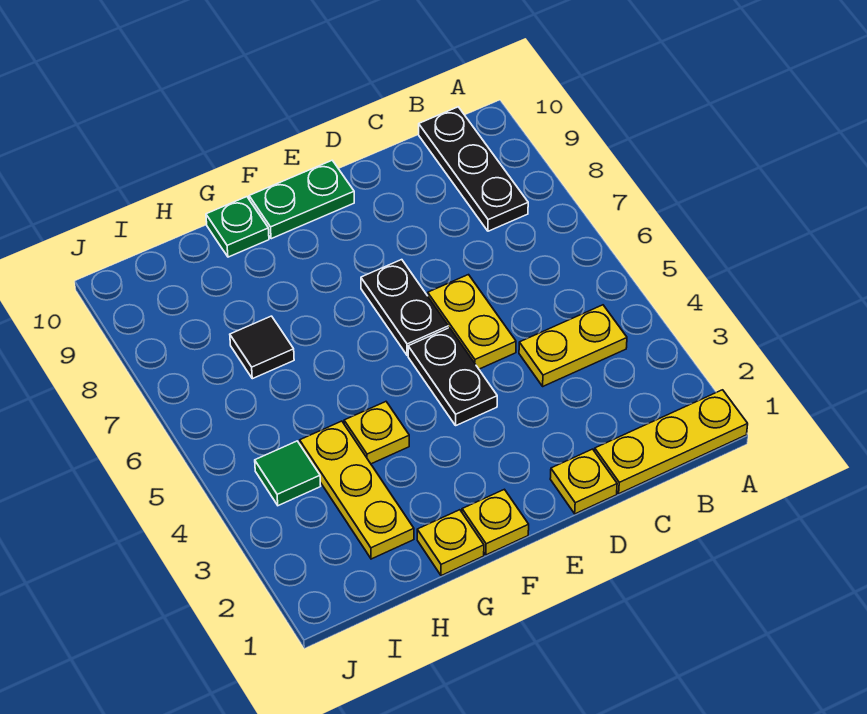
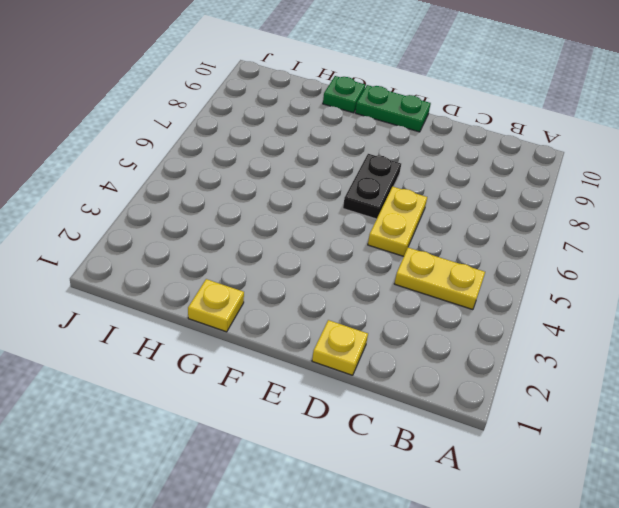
none -> yellow 1x3 plate [595,390,748,494]
none -> black 1x3 plate [419,107,528,231]
none -> black 1x2 plate [408,328,497,425]

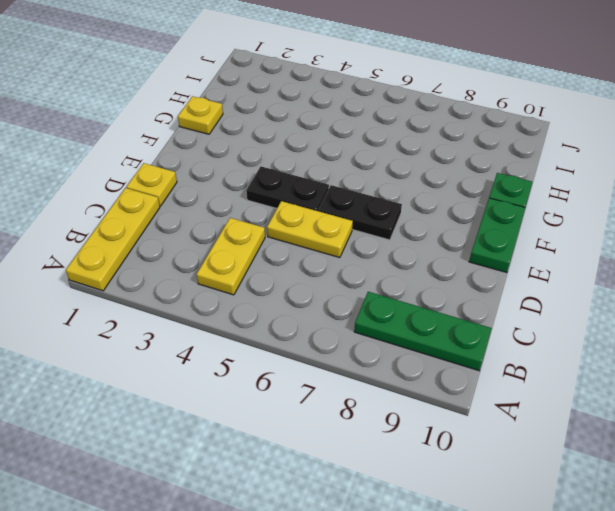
green 1x3 plate [354,292,492,371] -> black 1x3 plate [419,107,528,231]
none -> yellow 1x1 plate [462,489,529,555]
none -> yellow 1x1 plate [344,402,409,464]
none -> yellow 1x3 plate [300,421,414,559]

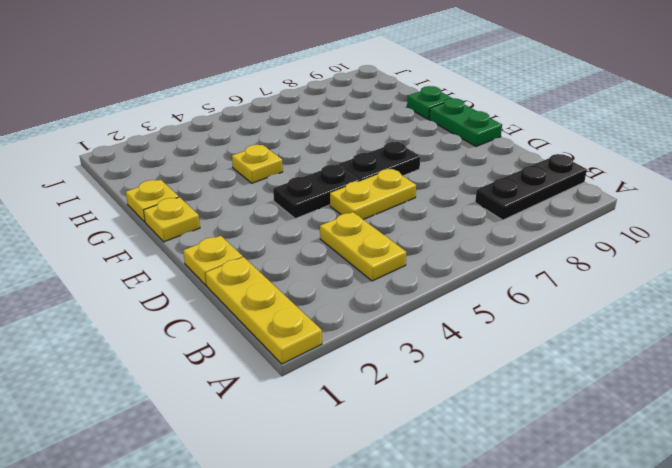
none -> yellow 1x3 plate [300,421,414,559]
none -> black 1x1 tile [230,316,294,379]
none -> green 1x1 tile [255,441,321,506]

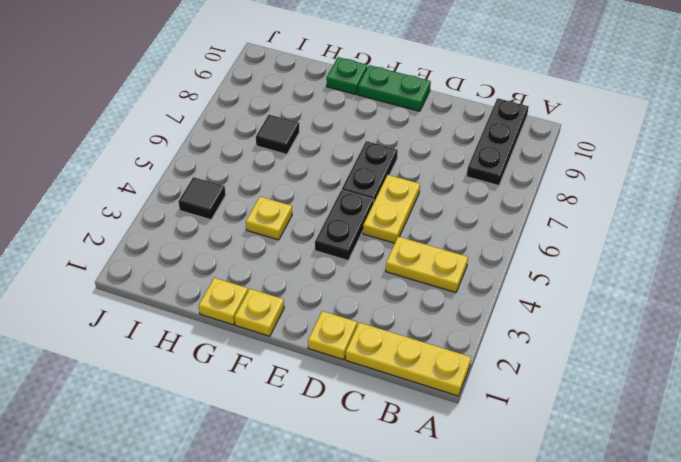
black 1x1 tile [178,177,226,220] -> green 1x1 tile [255,441,321,506]
none -> yellow 1x3 plate [300,421,414,559]

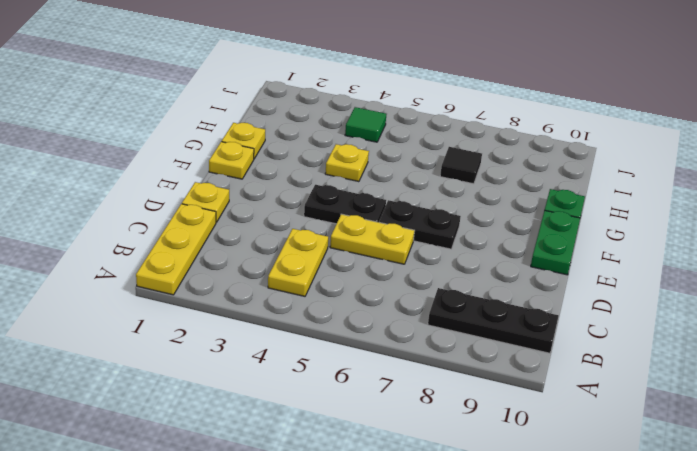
none -> yellow 1x3 plate [300,421,414,559]

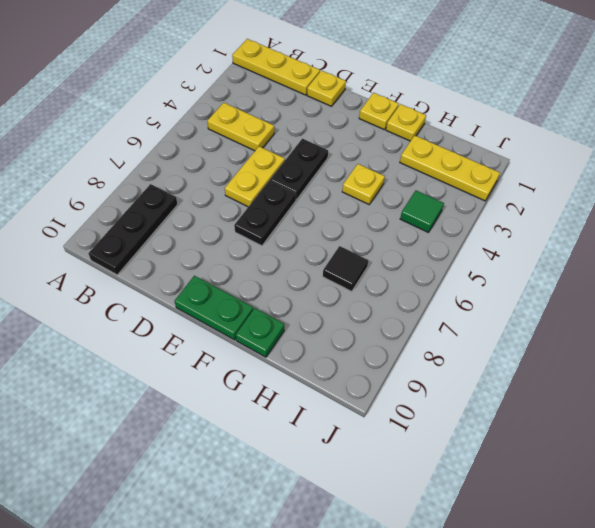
yellow 1x3 plate [400,135,500,201] -> yellow 1x3 plate turned to [300,421,414,559]

